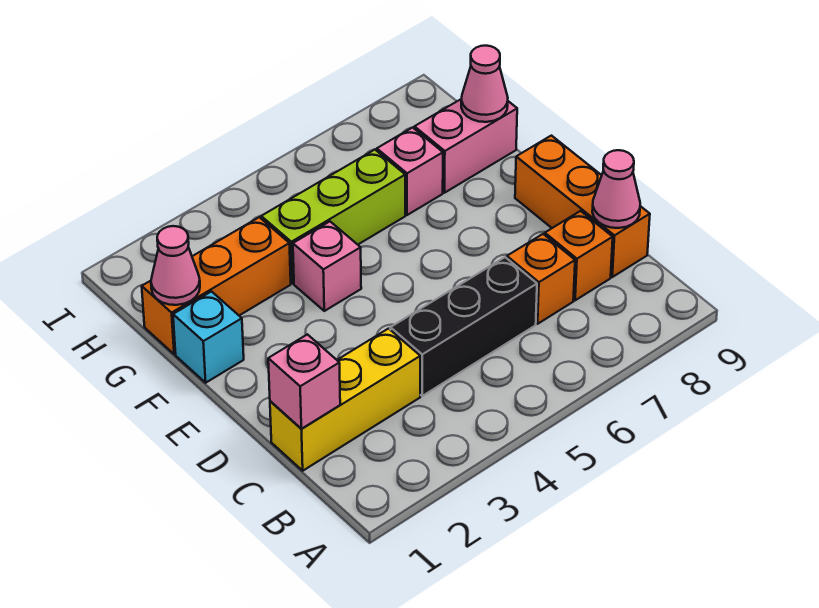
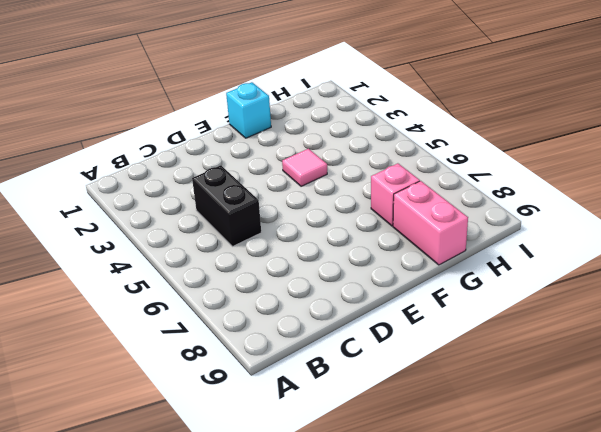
black 1x2 brick [192,165,261,246] -> black 1x3 brick [390,257,537,396]
pink 1x1 tile [282,149,327,186] -> pink 1x1 brick [293,222,361,311]
none -> yellow 1x3 brick [270,329,420,471]
none -> orange 1x1 brick [507,234,575,324]
none -> orange 1x1 brick [545,211,613,300]

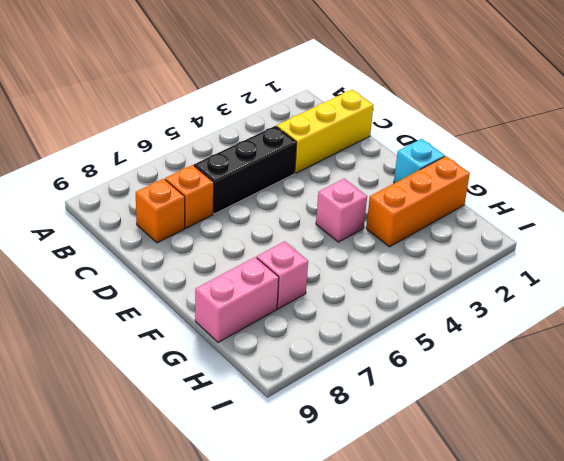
none -> orange 1x3 brick [515,136,650,277]
none -> lime 1x3 brick [261,150,405,283]
none -> pink 1x1 brick [268,334,340,429]

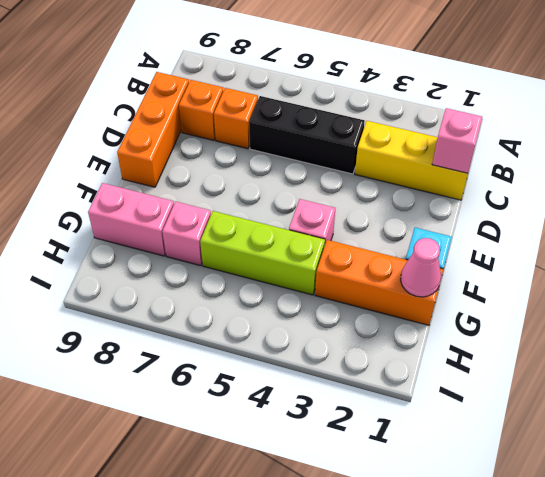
none -> pink 1x1 cone [592,150,640,228]
none -> pink 1x1 cone [461,46,508,122]

